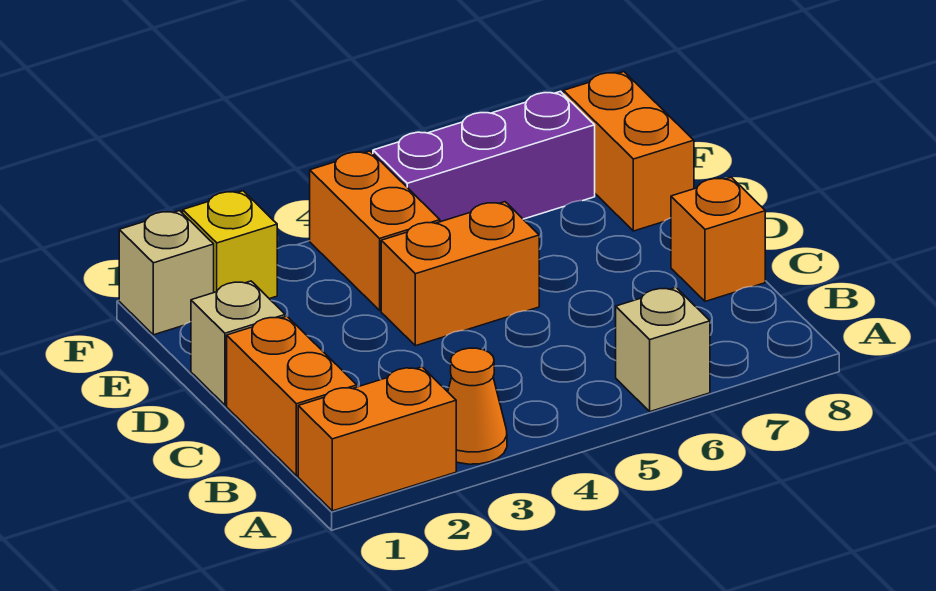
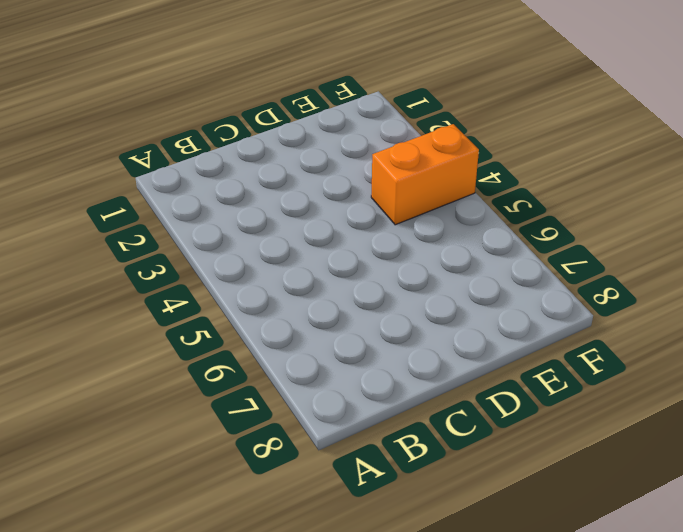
none -> orange 1x2 brick [298,367,456,511]
none -> orange 1x1 cone [448,348,507,464]
none -> tan 1x1 brick [616,287,710,412]

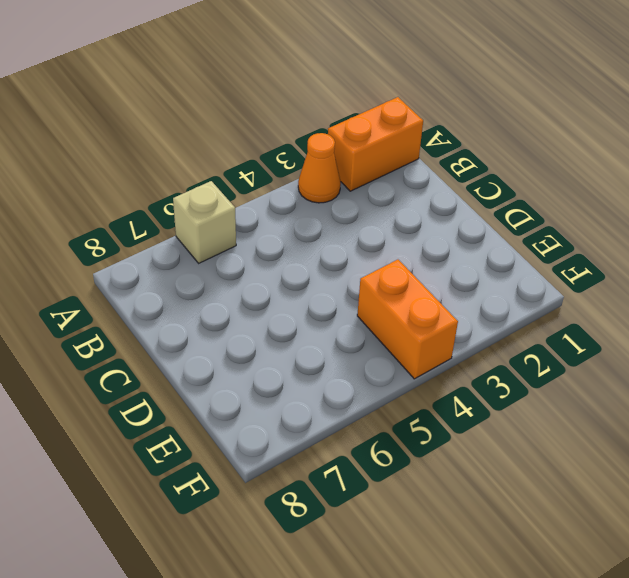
none -> orange 1x2 brick [227,316,357,476]
none -> orange 1x1 brick [671,177,765,301]
none -> tan 1x1 brick [191,281,285,405]

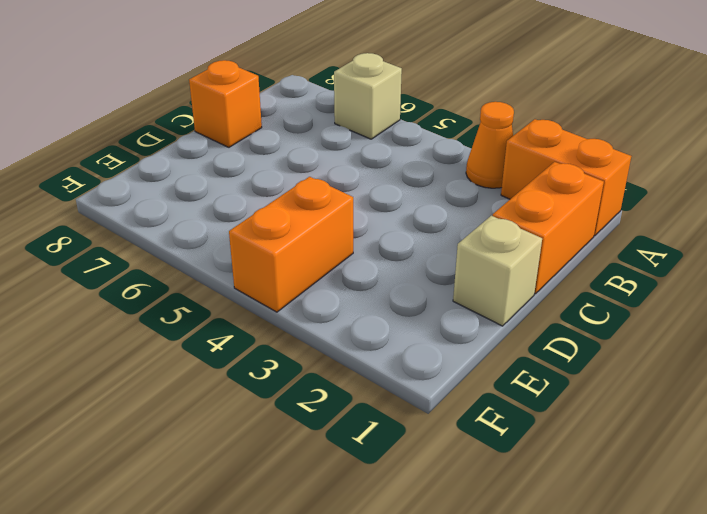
none -> orange 1x2 brick [381,202,539,346]
none -> orange 1x2 brick [564,72,694,231]
none -> tan 1x1 brick [119,211,214,335]

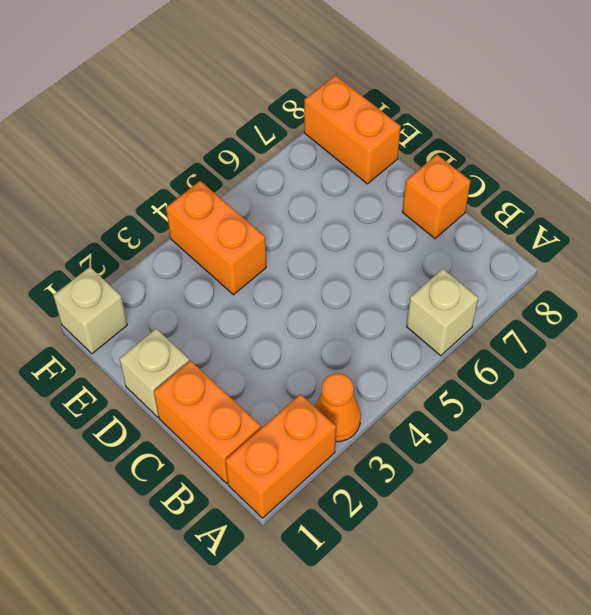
none -> orange 1x2 brick [381,202,539,346]
none -> yellow 1x1 brick [183,191,277,299]
none -> purple 1x3 brick [373,91,595,222]

